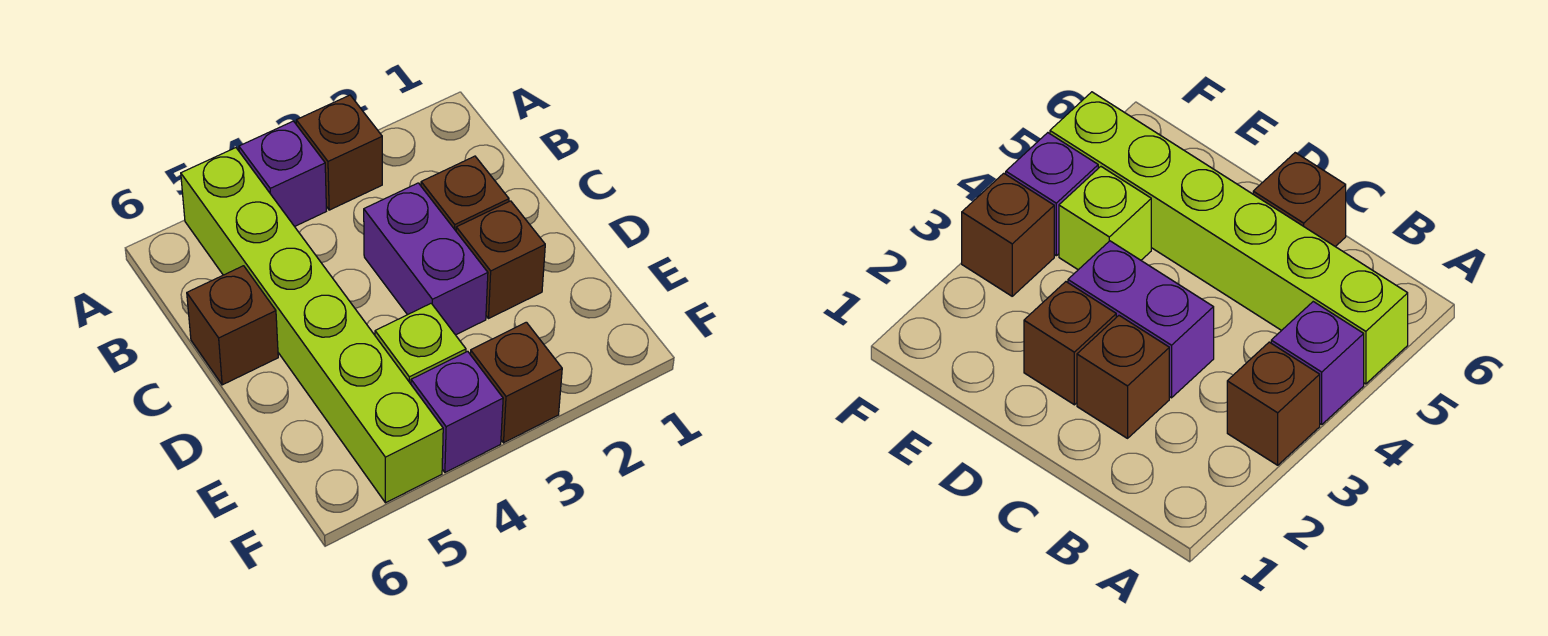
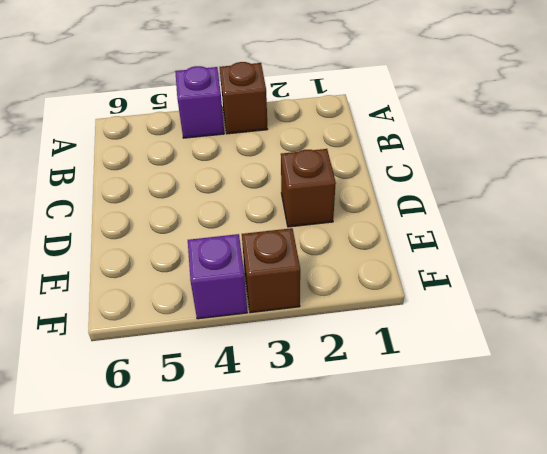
none -> lime 1x6 brick [181,148,443,503]
none -> brown 1x1 brick [421,156,509,231]

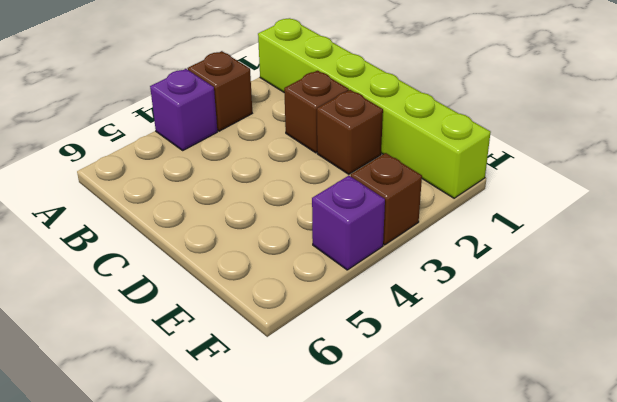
lime 1x6 brick [258,18,491,198] -> lime 1x6 brick moved to [181,148,443,503]
none -> purple 1x2 brick [364,183,488,335]
none -> brown 1x1 brick [187,266,278,385]

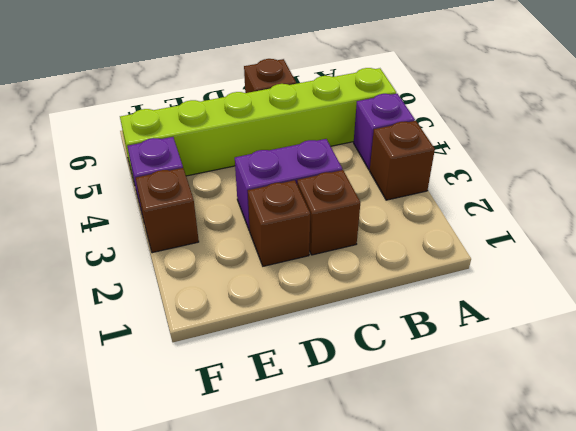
none -> lime 1x1 brick [375,303,466,384]

